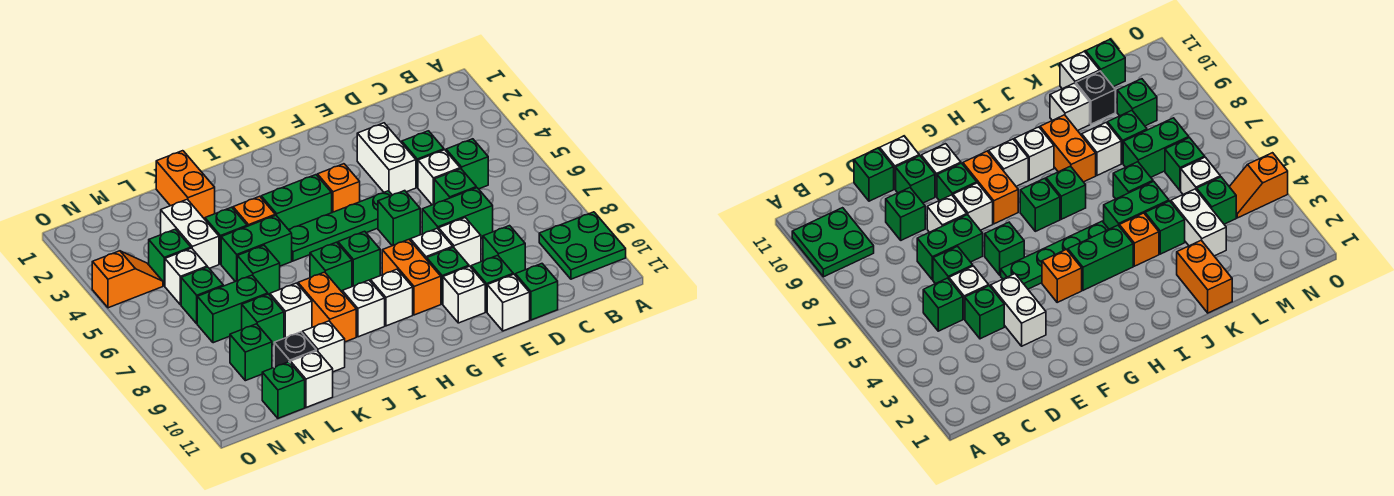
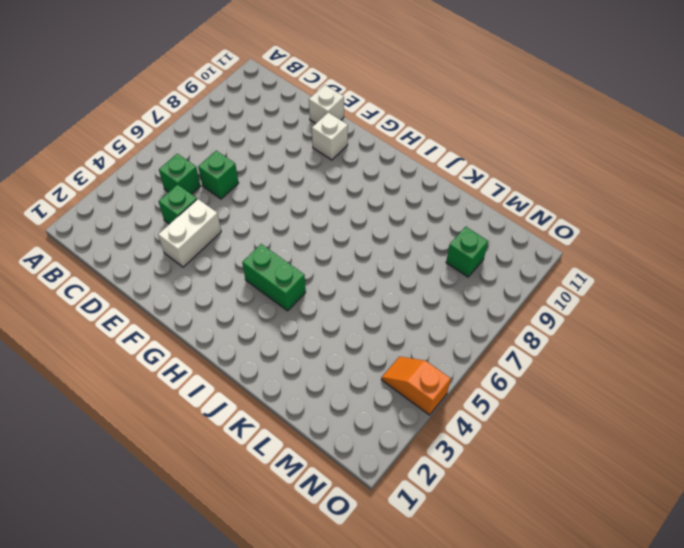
none -> green 2x2 plate [539,212,626,279]
none -> white 1x1 brick [418,150,460,205]
none -> green 1x2 brick [422,188,493,238]
none -> green 1x1 brick [483,226,525,275]

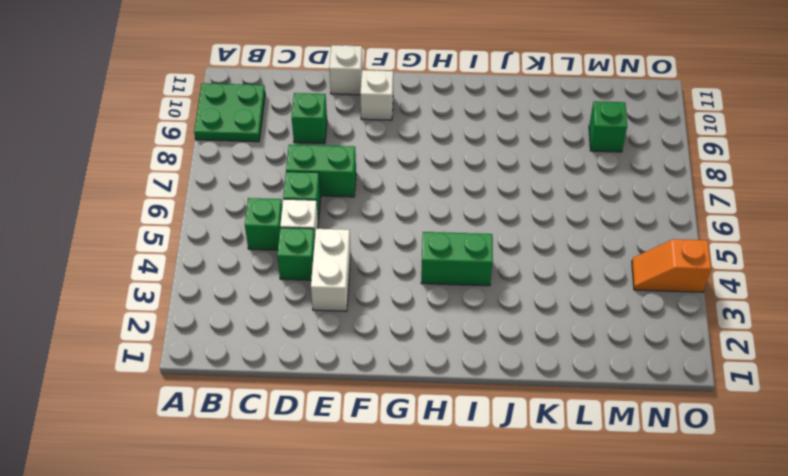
none -> green 1x1 brick [515,264,558,320]
none -> white 1x1 brick [439,218,481,267]
none -> green 1x1 brick [471,255,513,312]
none -> green 1x4 plate [289,191,392,261]

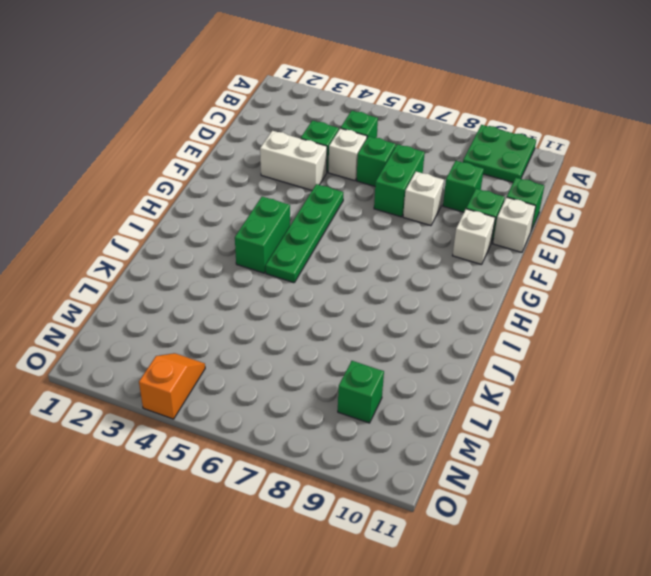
none -> green 1x1 brick [378,191,420,246]
none -> white 1x1 brick [410,229,453,259]
none -> green 1x1 brick [427,247,469,304]
none -> orange 1x1 brick [317,164,360,213]

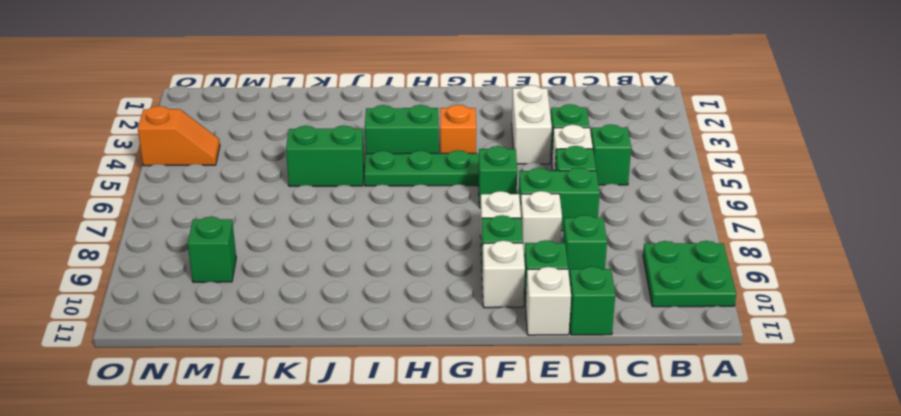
none -> orange 1x2 brick [382,240,441,315]
none -> green 1x1 brick [338,231,380,287]
none -> white 1x1 brick [370,269,413,326]
none -> green 1x1 brick [310,242,352,292]

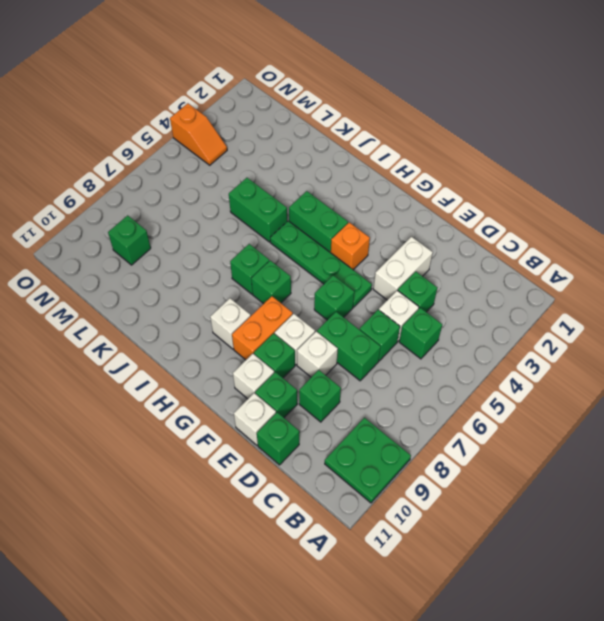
none -> white 1x1 brick [342,280,385,337]
none -> orange 1x1 brick [233,196,275,226]
none -> orange 1x2 brick [298,272,356,342]
none -> orange 1x2 brick [156,151,215,219]

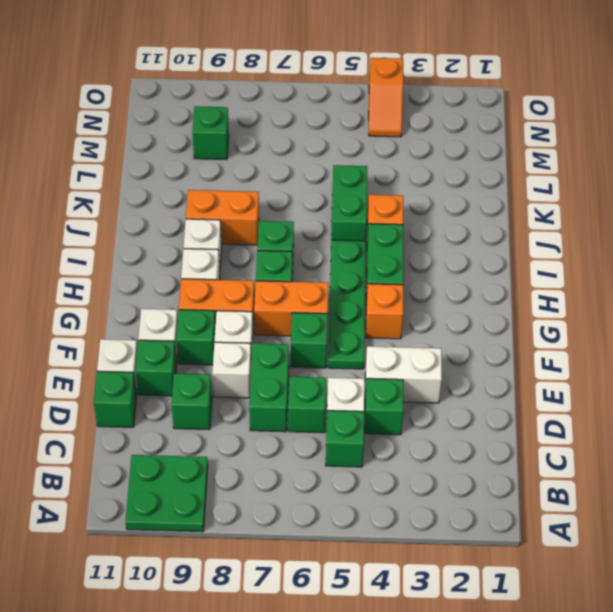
orange 1x2 brick [254,281,329,336] -> orange 1x2 brick moved to [156,151,215,219]
none -> green 1x1 brick [205,207,247,264]
none -> green 1x1 brick [237,245,280,295]
none -> white 1x1 brick [270,283,312,338]
none -> white 1x1 brick [302,321,345,372]

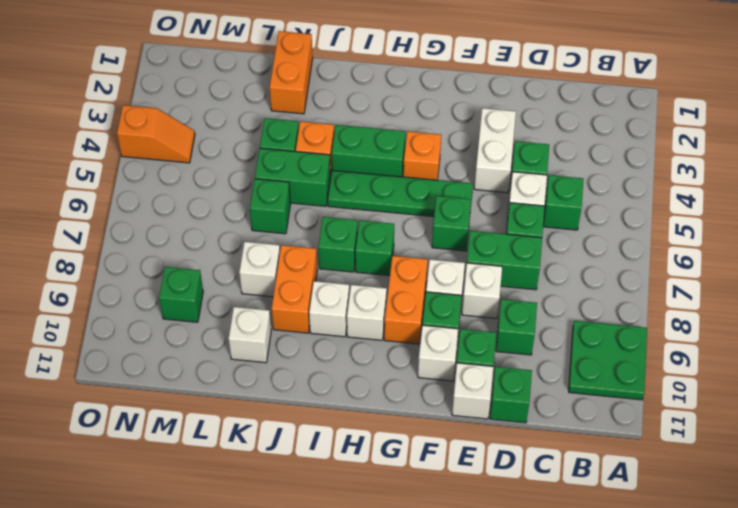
none -> white 1x2 brick [161,199,219,268]
none -> green 1x2 brick [197,275,268,343]
none -> green 1x1 brick [242,294,284,345]
none -> black 1x1 brick [274,332,316,367]

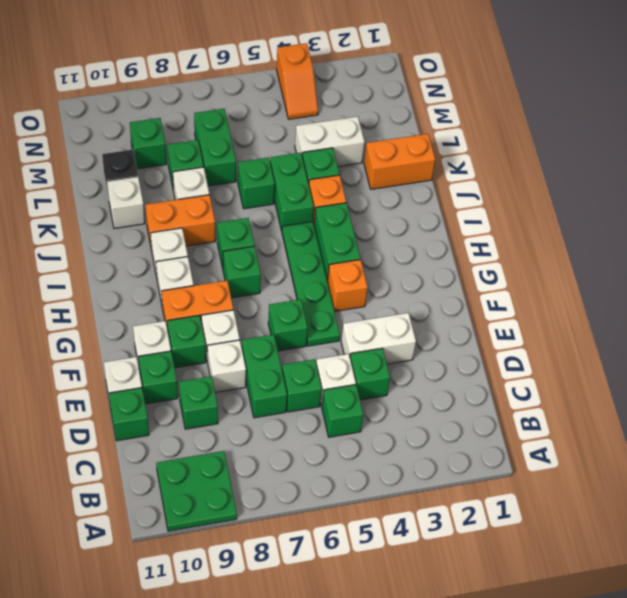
none -> white 1x1 brick [290,351,333,407]
none -> green 1x1 brick [149,229,191,286]
none -> white 1x1 brick [165,248,207,305]
none -> green 1x1 brick [181,267,223,324]

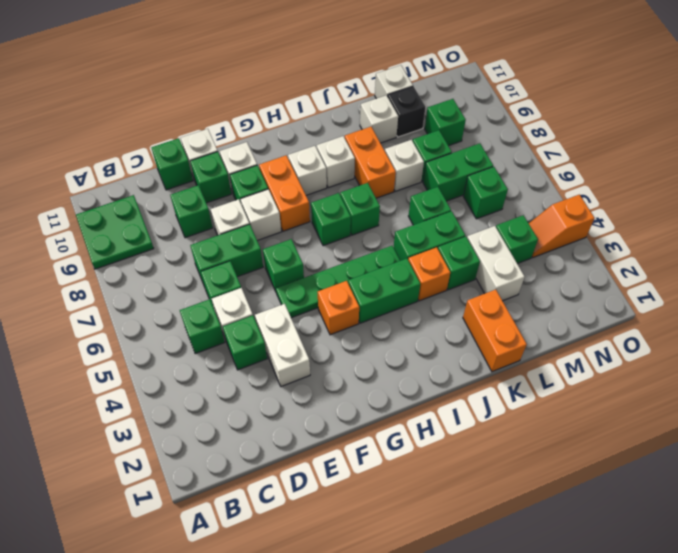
none -> white 1x1 brick [165,248,207,305]
none -> green 1x1 brick [262,362,305,418]

